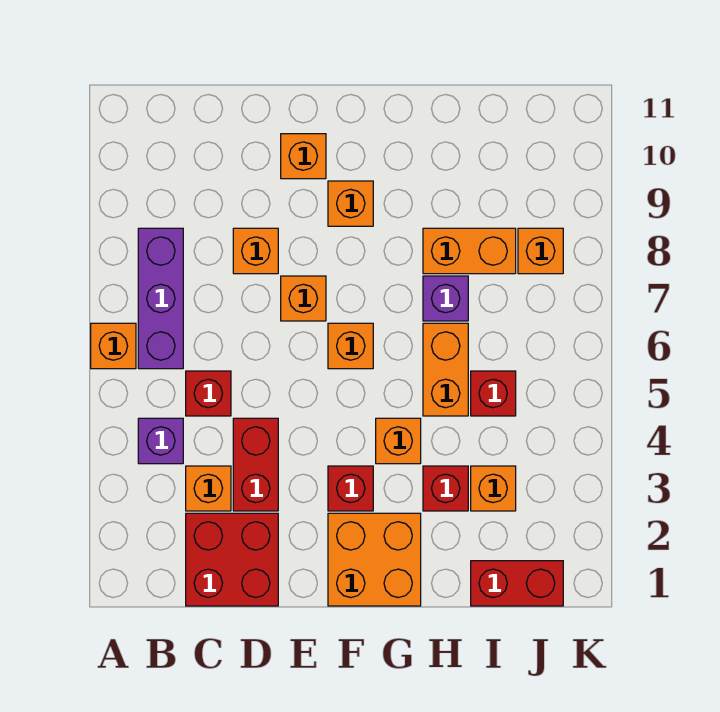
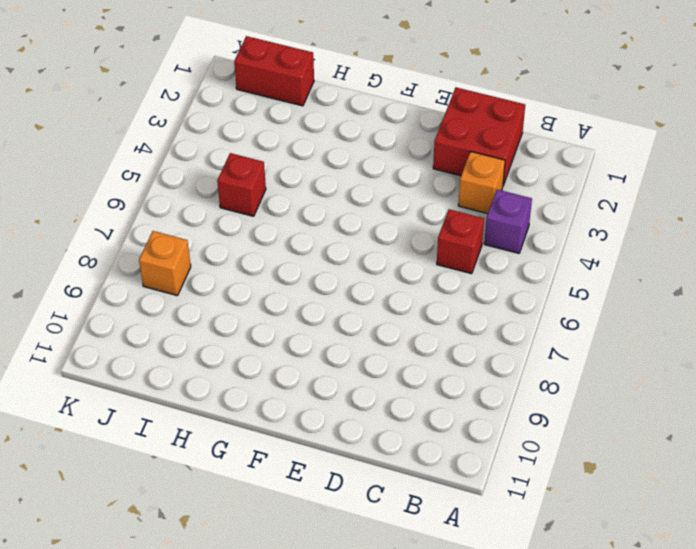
none -> orange 1x1 brick [91,323,136,369]
none -> purple 1x3 brick [138,228,183,369]
none -> red 1x2 brick [233,418,278,511]

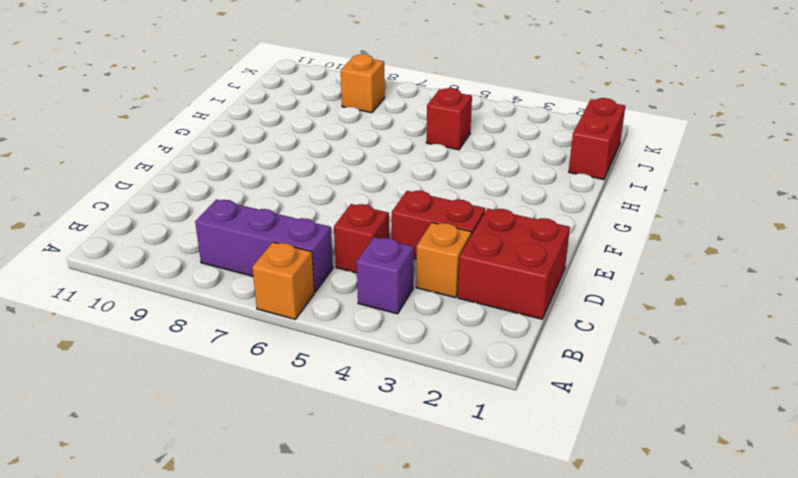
none -> orange 1x1 brick [233,228,278,274]
none -> orange 1x1 brick [281,276,326,321]
none -> orange 1x1 brick [281,134,326,179]

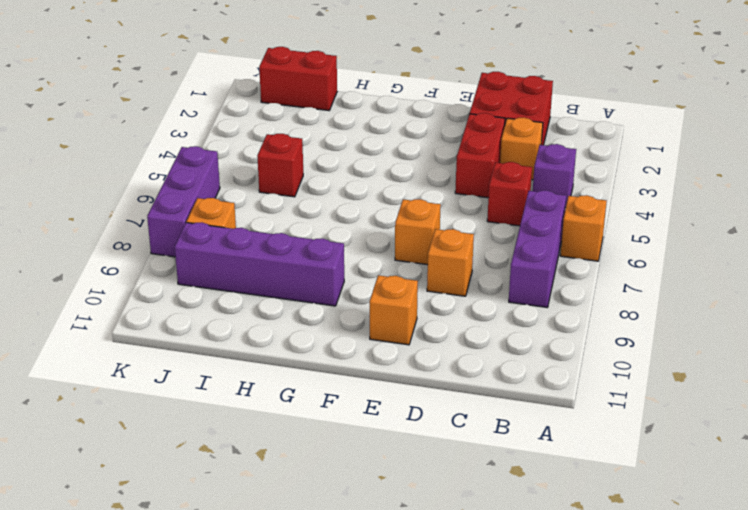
purple 1x4 brick [175,222,344,306] -> none
purple 1x3 brick [147,146,220,257] -> none
none -> orange 2x2 brick [328,513,421,606]
none -> red 1x1 brick [328,466,373,511]
none -> orange 1x1 brick [328,323,373,369]

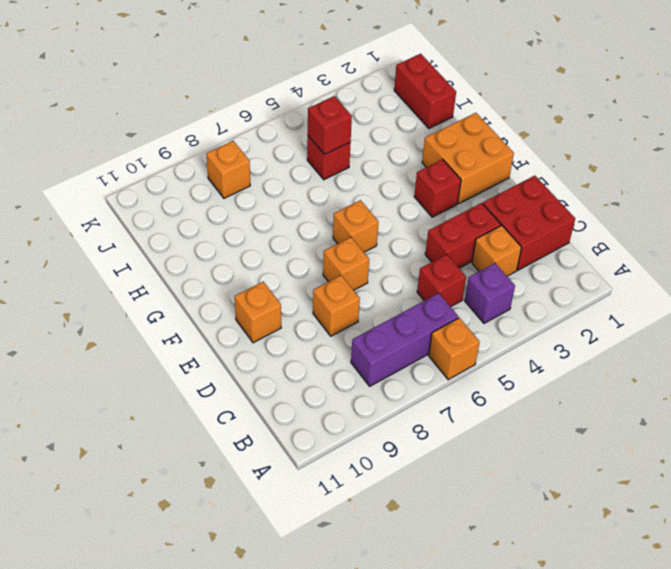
red 1x1 brick [308,96,352,155] -> red 1x1 brick moved to [423,466,468,511]
none -> orange 1x1 brick [328,181,373,226]
none -> orange 1x1 brick [376,418,421,464]
none -> orange 1x2 brick [423,323,468,416]

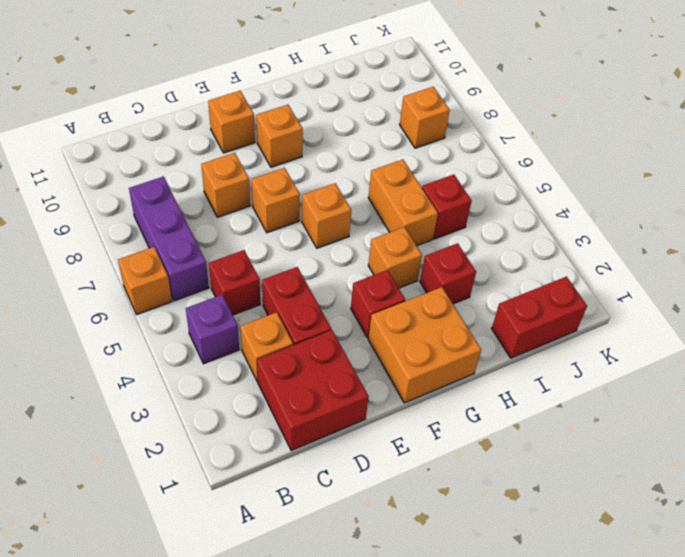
none -> purple 1x1 brick [423,276,468,321]
none -> orange 1x2 brick [423,228,516,274]
none -> orange 1x1 brick [471,466,516,511]

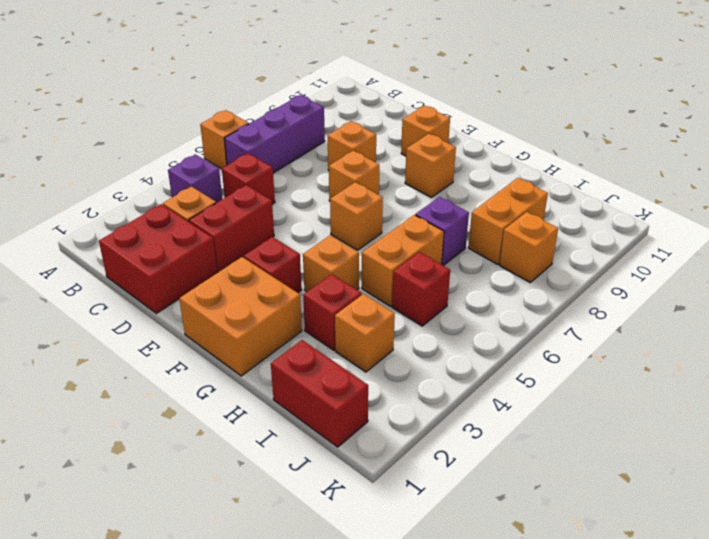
orange 1x2 brick [468,178,548,265] -> orange 1x2 brick turned to [423,228,516,274]

